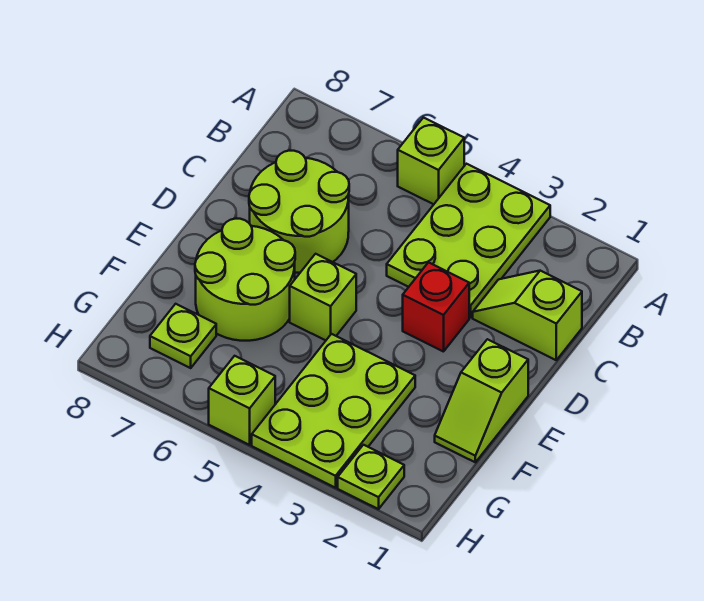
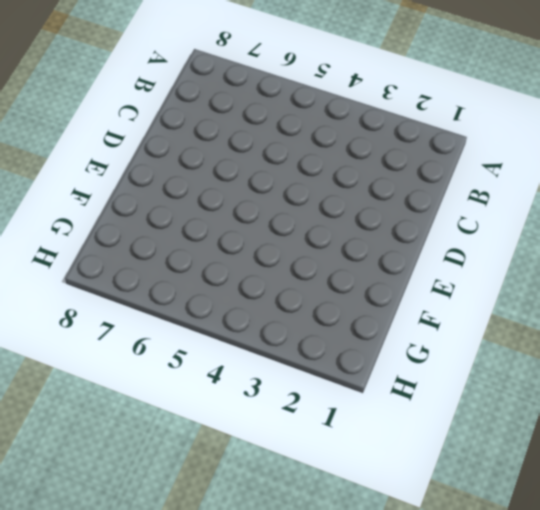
none -> lime 2x3 plate [387,164,550,318]
none -> lime 1x1 brick [398,118,464,204]
none -> lime 1x2 slope [473,271,582,360]

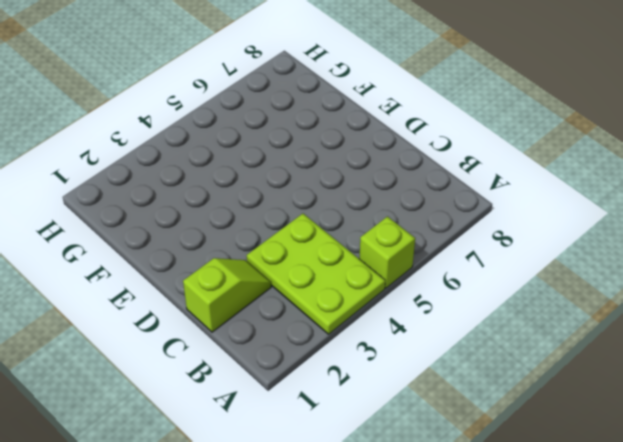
none -> lime 2x2 round brick [249,151,349,273]
none -> red 1x1 brick [403,262,469,352]
none -> lime 1x2 slope [435,339,528,462]

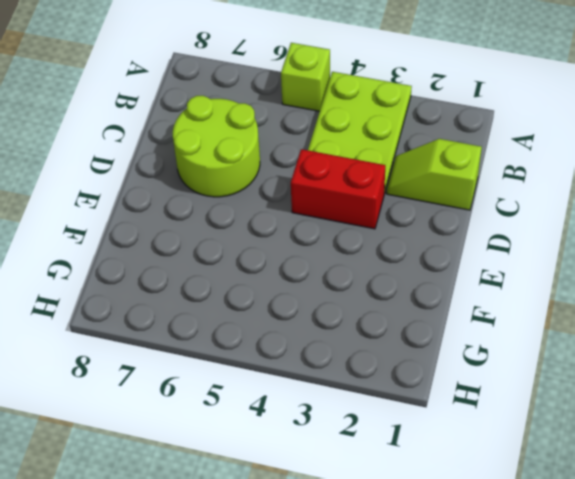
red 1x2 brick [291,149,385,229] -> red 1x1 brick [403,262,469,352]
none -> lime 1x2 slope [435,339,528,462]
none -> lime 1x1 brick [290,254,356,340]
none -> lime 2x2 round brick [195,219,295,341]

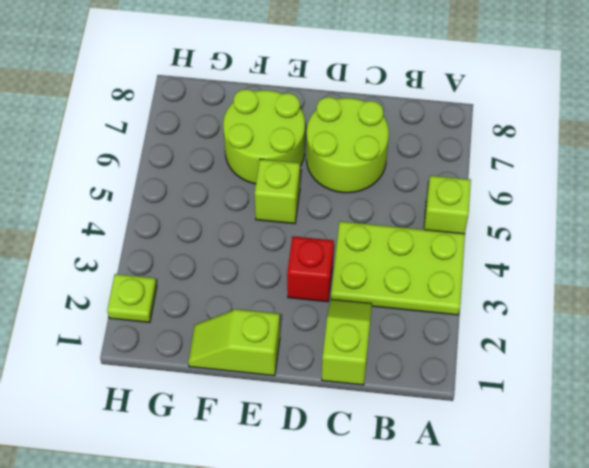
none -> lime 2x3 plate [252,334,415,488]
none -> lime 1x1 plate [150,304,216,368]
none -> lime 1x1 brick [209,356,275,445]

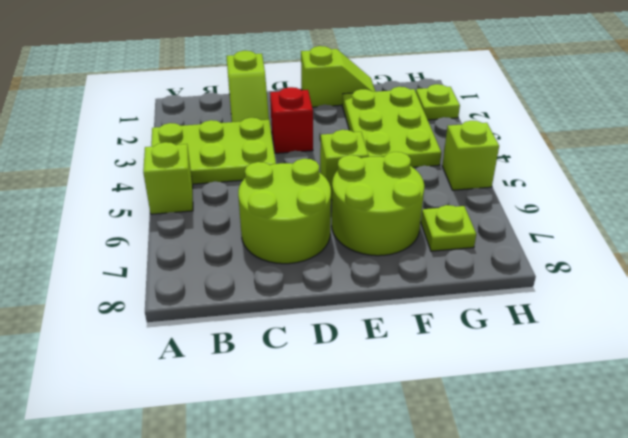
lime 2x3 plate [342,87,441,167] -> lime 2x3 plate turned to [252,334,415,488]

